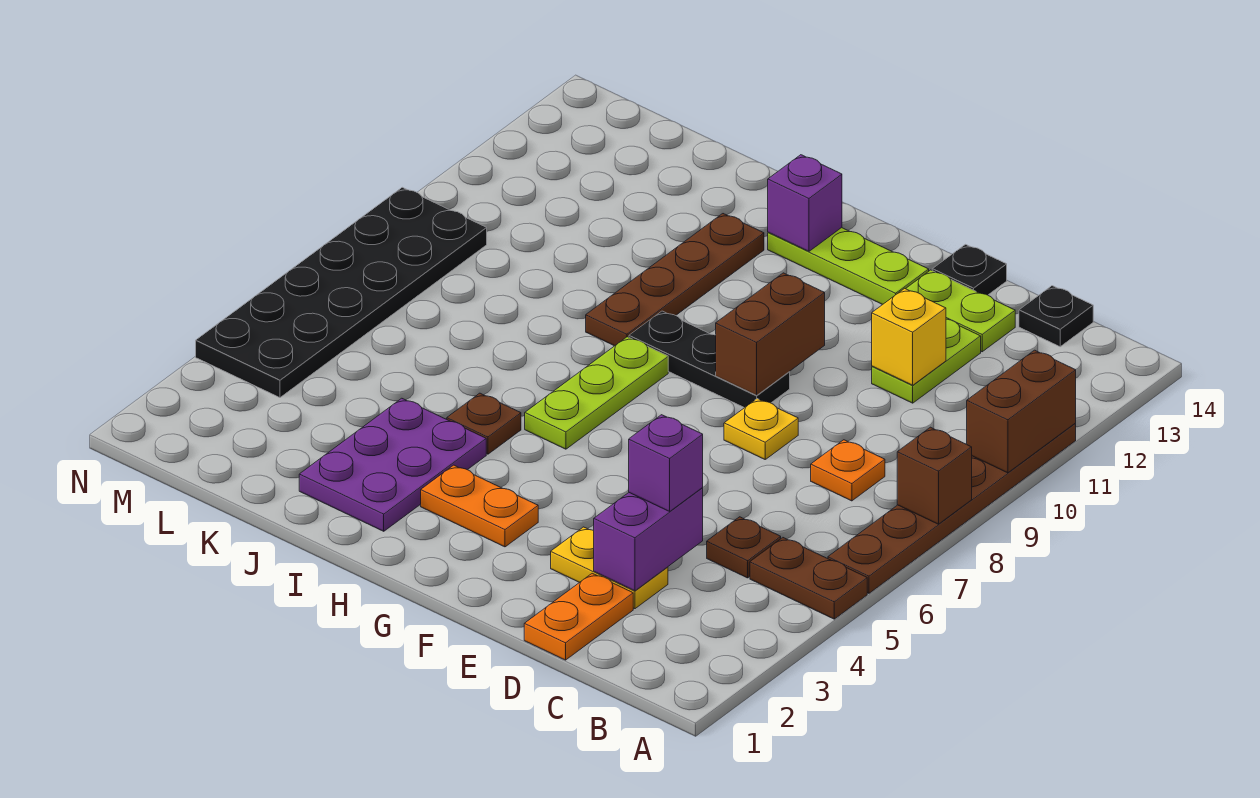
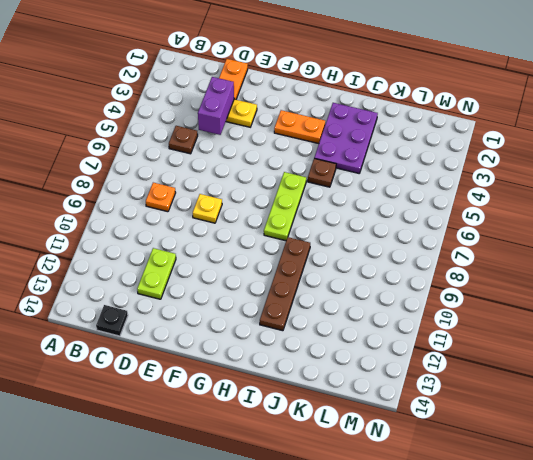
none -> brown 1x2 plate [750,538,867,619]
none -> brown 1x6 plate [828,424,1076,593]
none -> lime 1x2 plate [906,270,1015,352]

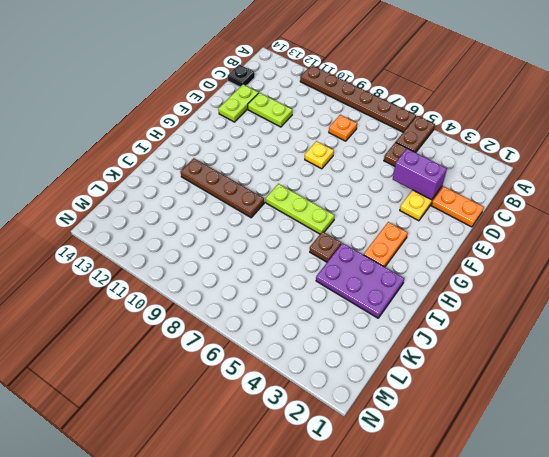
none -> black 1x1 plate [932,244,1007,295]
none -> black 1x3 plate [629,311,790,408]
none -> lime 1x3 plate [768,228,929,305]

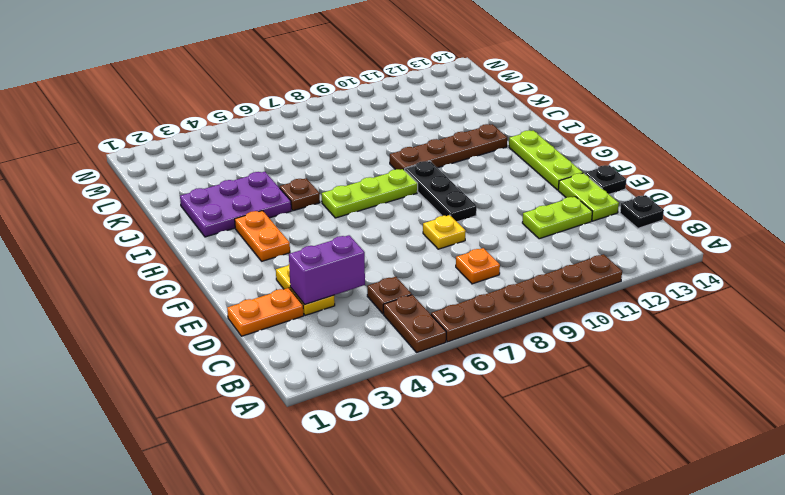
none -> black 2x6 plate [196,187,487,398]
none -> brown 1x1 brick [897,427,972,524]
none -> brown 1x2 brick [967,350,1076,473]

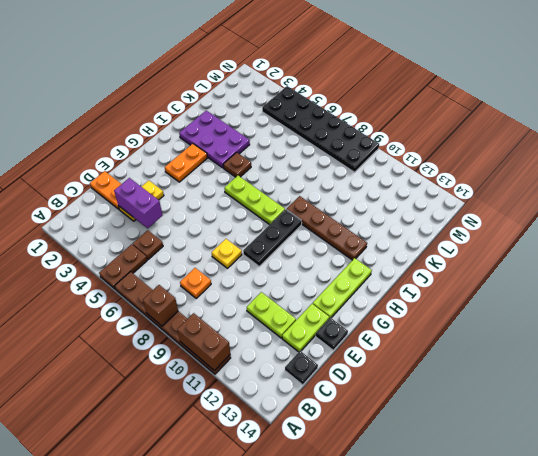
none -> yellow 1x1 brick [872,288,946,385]
none -> brown 1x2 brick [716,273,825,395]
none -> purple 1x1 brick [768,155,842,251]

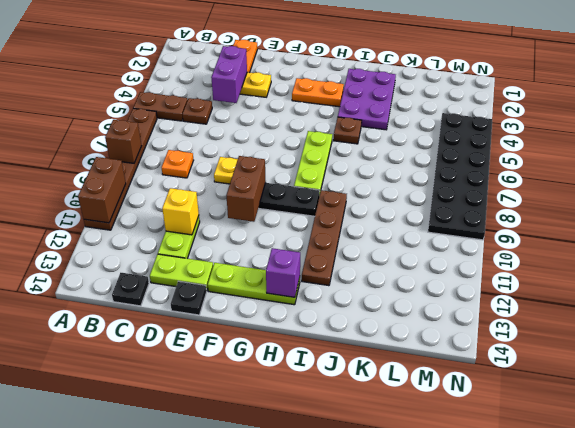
none -> purple 1x1 brick [629,415,703,511]

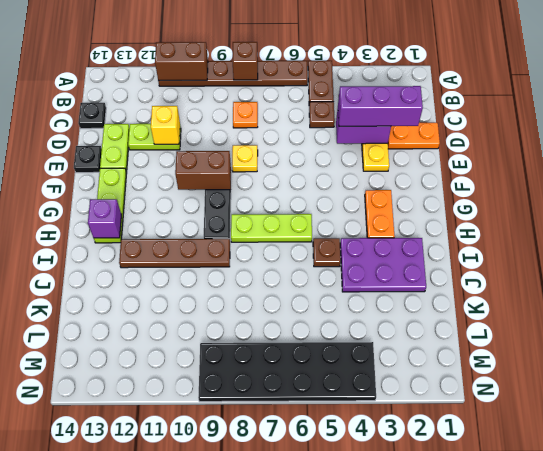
purple 1x3 brick [338,86,423,126] -> purple 1x1 brick [629,415,703,511]

